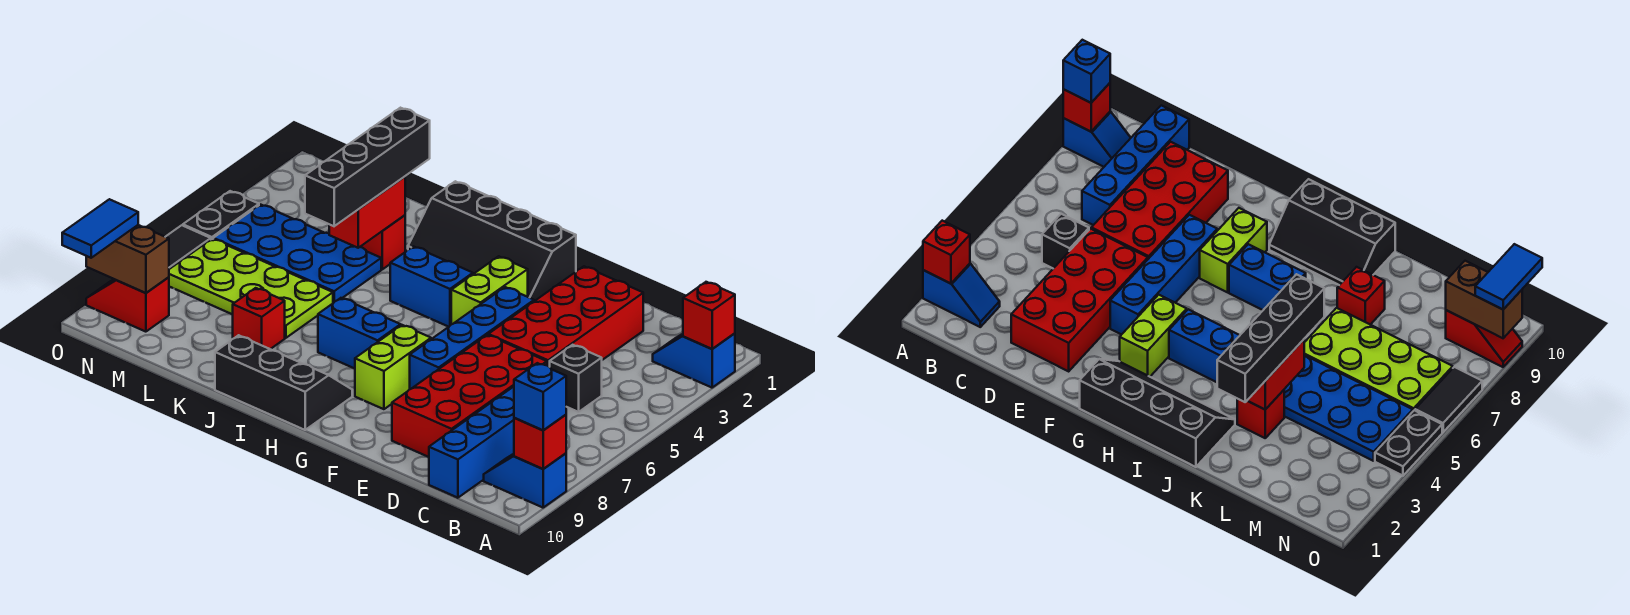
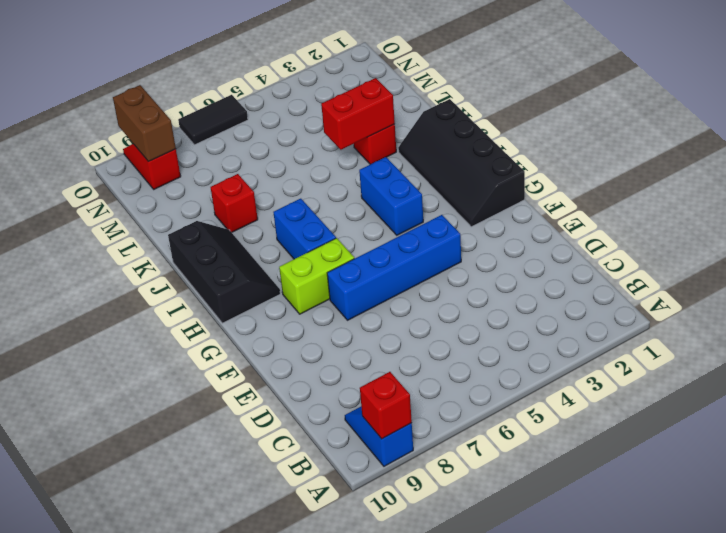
none -> blue 1x2 slope [653,333,735,388]
none -> black 1x1 brick [550,345,602,412]
none -> blue 1x4 brick [429,387,514,498]

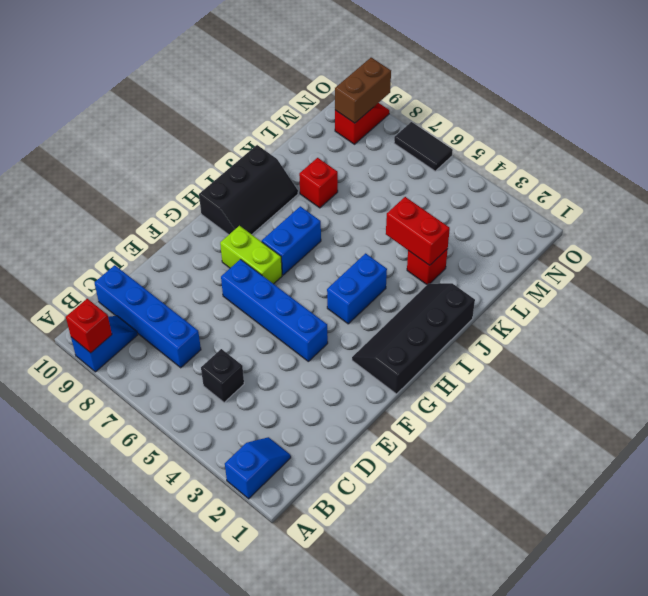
none -> red 2x4 brick [488,266,643,367]
none -> red 2x4 brick [392,335,547,457]
none -> lime 1x2 brick [451,256,528,324]

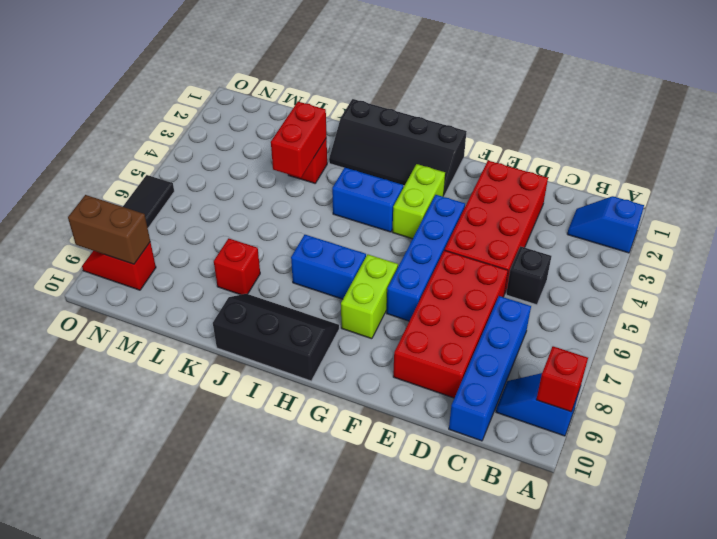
none -> blue 2x4 plate [213,205,381,303]
none -> lime 2x4 plate [169,239,333,338]
none -> black 1x2 plate [183,191,259,239]

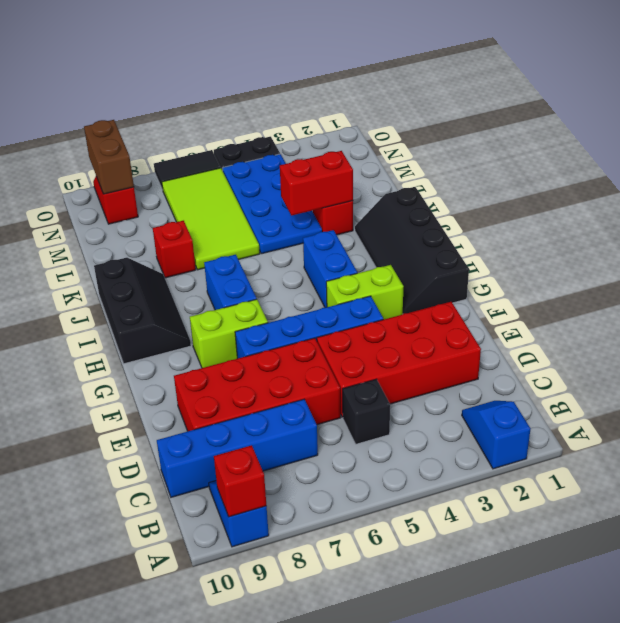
lime 2x4 tile [162,168,260,270] -> lime 2x4 plate [169,239,333,338]
none -> red 1x1 brick [683,282,735,349]
none -> blue 1x1 brick [514,363,566,430]
none -> black 1x4 brick [305,108,430,226]

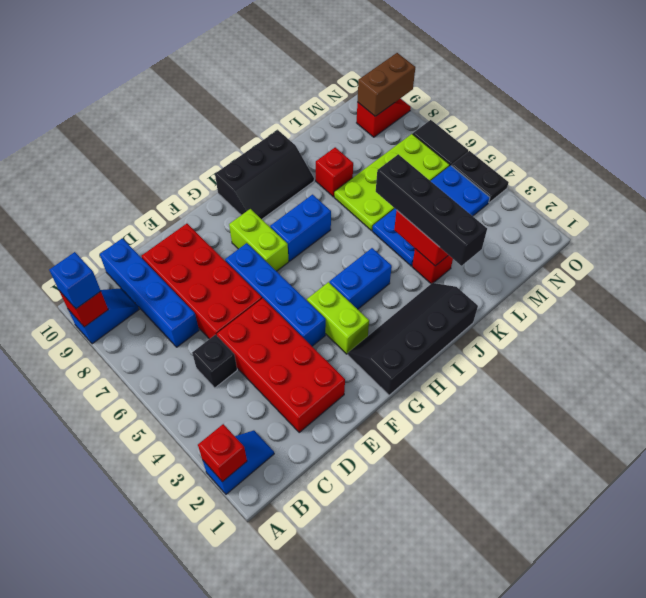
none -> blue 1x2 tile [62,199,138,258]

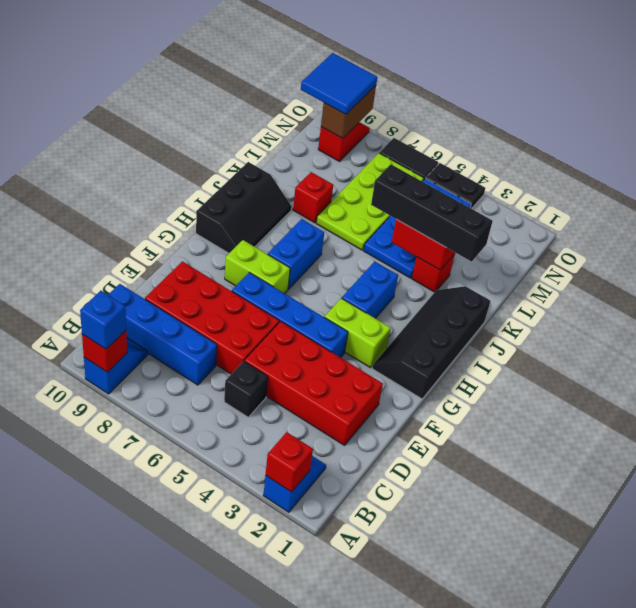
blue 2x2 tile [301,53,377,114] -> blue 1x2 tile [62,199,138,258]

